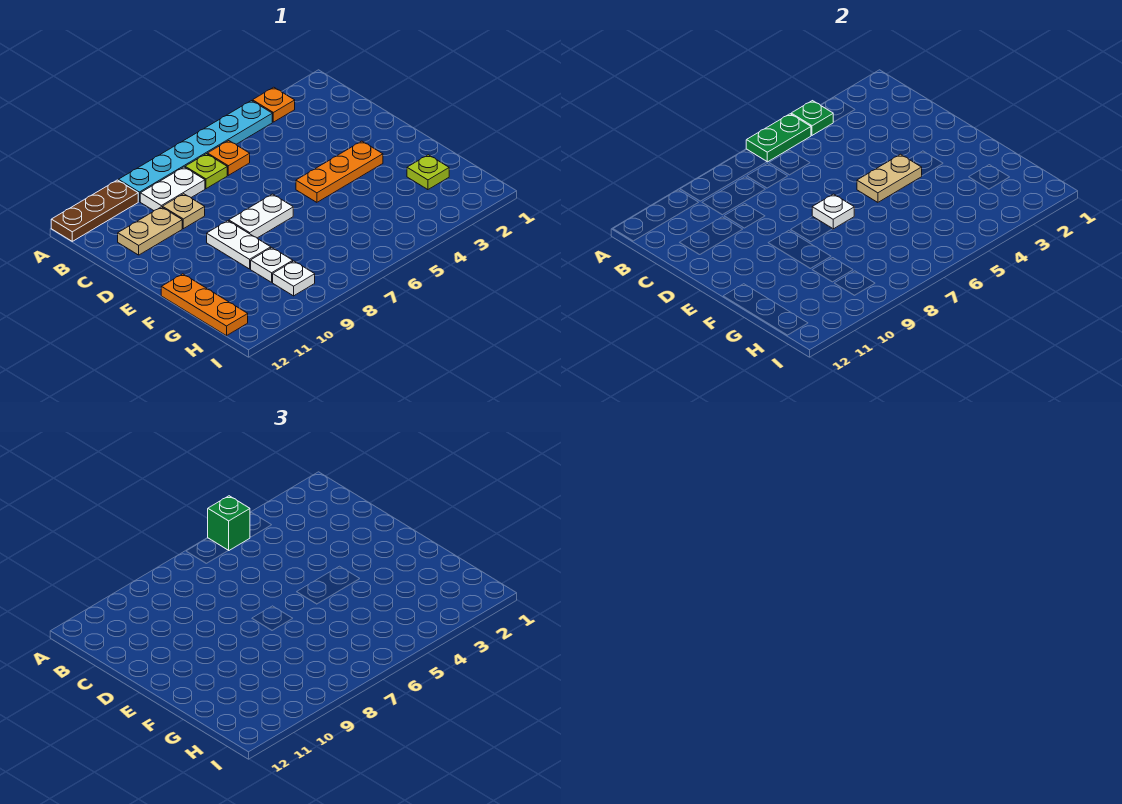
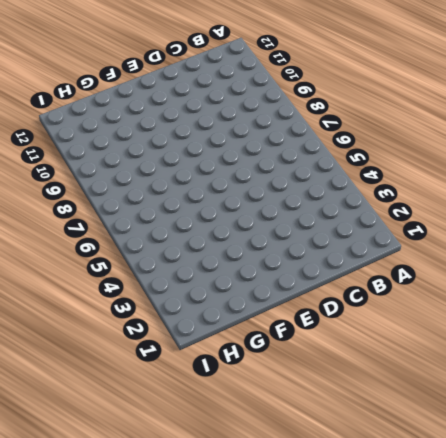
none -> orange 1x1 plate [253,87,295,122]
none -> cyan 1x6 plate [118,101,272,202]
none -> brown 1x3 plate [51,180,138,241]

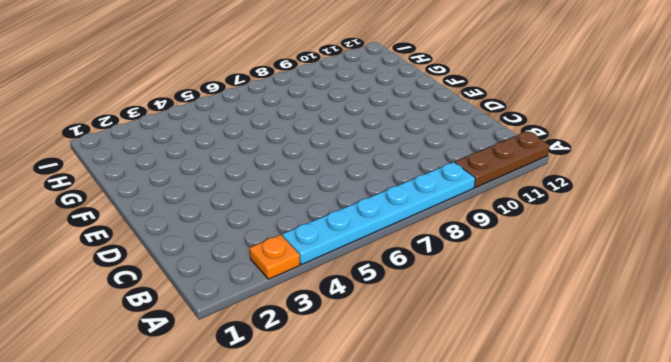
none -> orange 1x1 plate [207,141,250,175]
none -> lime 1x1 plate [185,154,227,189]
none -> white 1x2 plate [140,167,205,211]

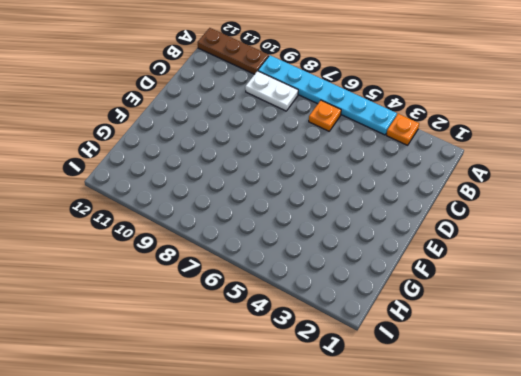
none -> lime 1x1 plate [185,154,227,189]
none -> tan 1x1 plate [162,194,205,229]
none -> tan 1x2 plate [118,207,182,255]

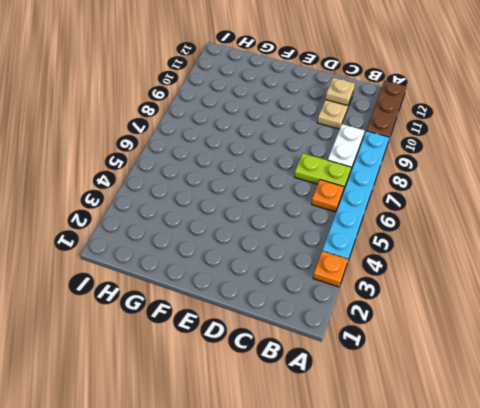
lime 1x2 plate [294,153,351,189] -> lime 1x1 plate [185,154,227,189]
tan 1x1 plate [325,78,355,106] -> tan 1x1 plate moved to [162,194,205,229]
none -> orange 1x3 plate [296,141,383,202]
none -> white 1x2 plate [229,194,293,238]
none -> white 1x2 plate [207,221,271,269]

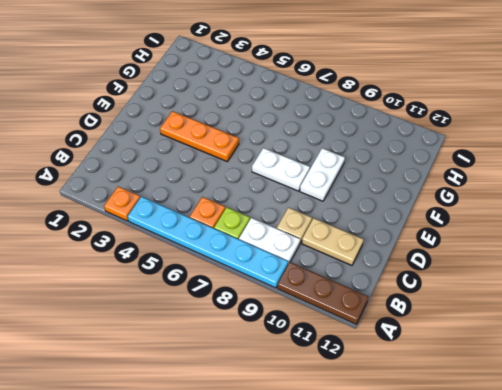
none -> orange 1x3 plate [161,274,248,336]
none -> lime 1x1 plate [407,155,449,190]
none -> white 1x1 plate [251,248,293,282]

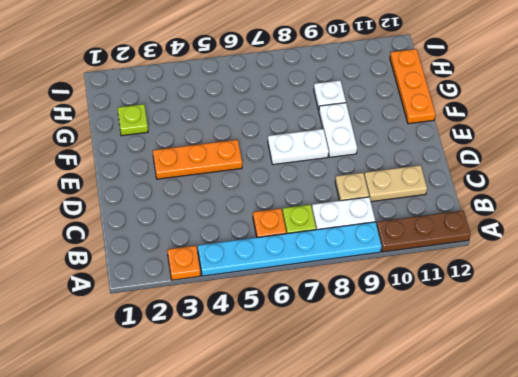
none -> white 1x1 plate [273,261,315,296]
none -> green 1x1 plate [791,101,833,135]
none -> green 1x2 plate [746,114,811,162]

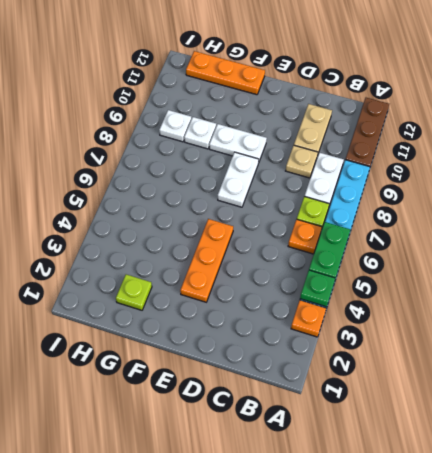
none -> tan 1x2 plate [857,154,922,202]
none -> white 1x1 plate [812,194,854,229]
none -> green 1x1 brick [208,496,250,551]

